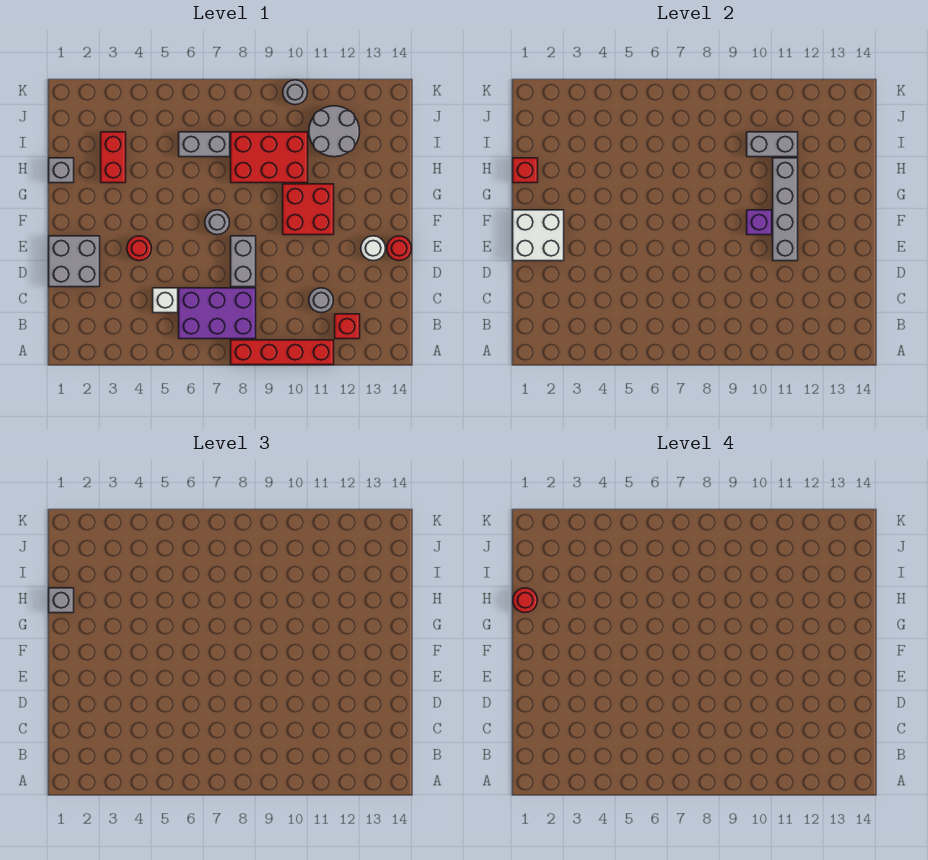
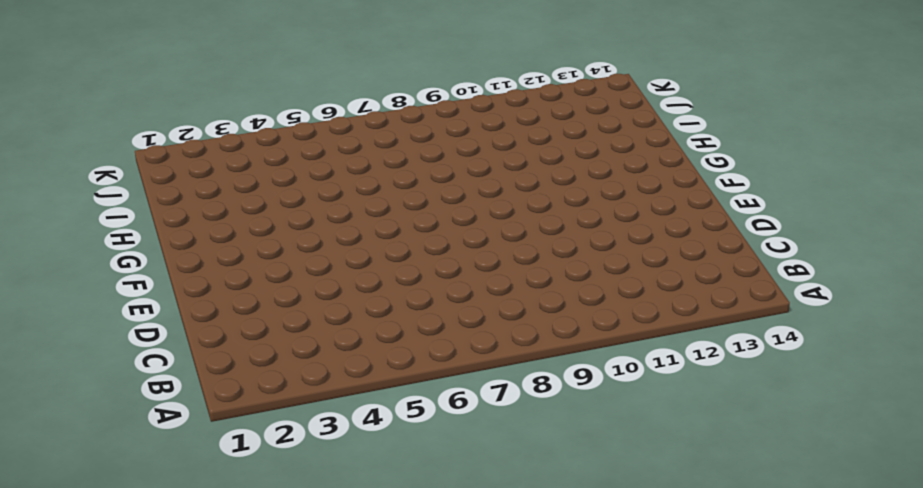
none -> red 1x4 brick [231,340,334,365]
none -> purple 2x3 brick [179,288,256,339]
none -> red 1x1 brick [335,314,360,339]

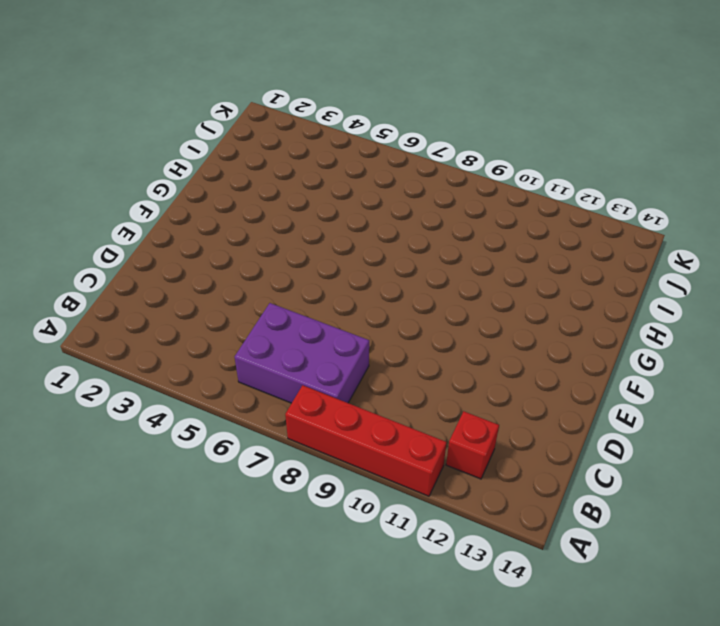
none -> white 1x1 brick [153,288,178,313]
none -> grey 1x1 round brick [309,288,334,313]
none -> grey 2x2 brick [49,236,100,287]

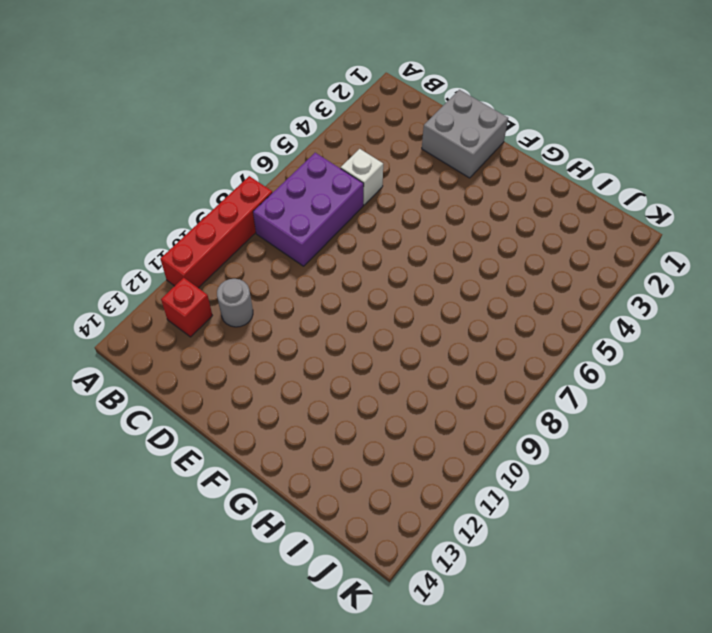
none -> grey 1x2 brick [231,236,256,287]
none -> red 1x1 round brick [127,236,152,261]
none -> white 1x1 round brick [361,236,386,261]

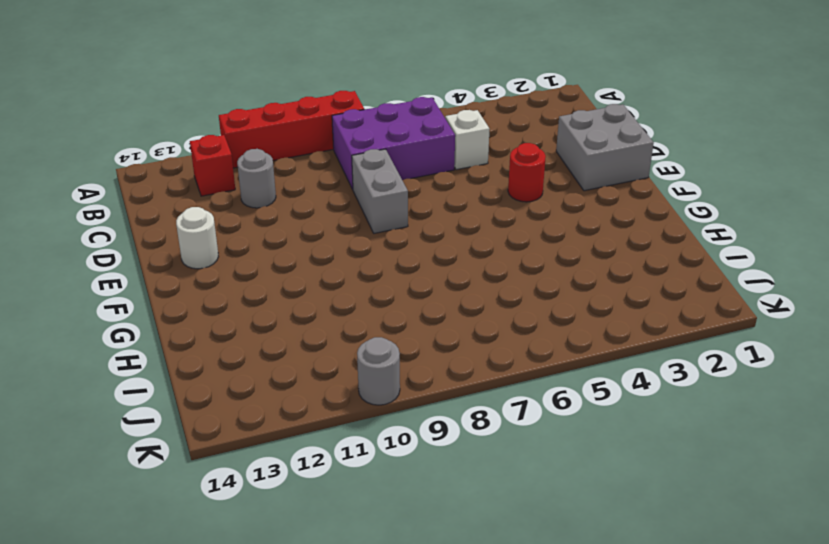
none -> red 1x1 round brick [387,236,412,261]
none -> grey 1x1 round brick [205,210,230,235]
none -> red 2x2 brick [283,184,334,235]

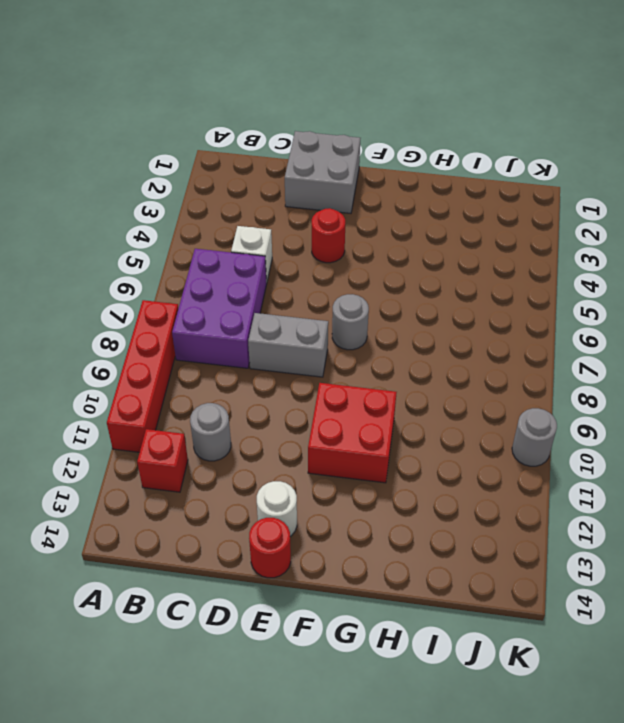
none -> grey 1x1 brick [49,158,74,183]
none -> red 1x2 brick [101,132,126,183]
none -> red 2x3 brick [231,132,308,183]

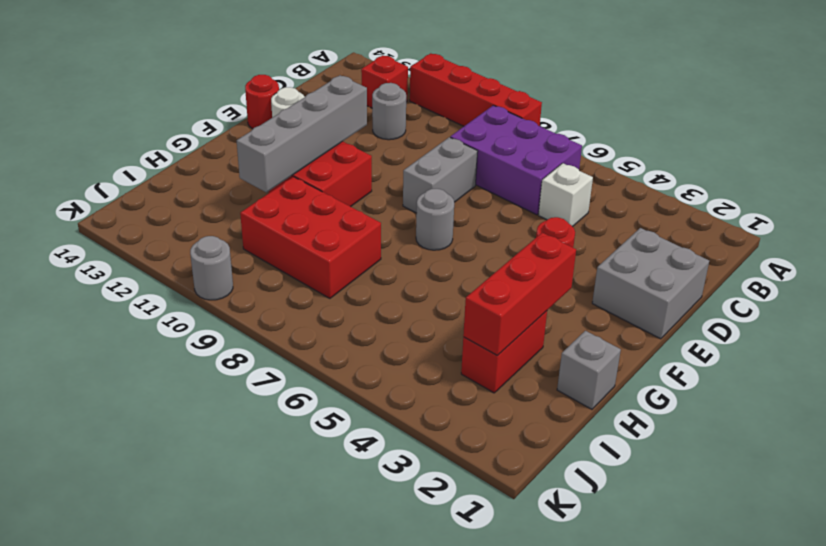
red 1x3 brick [463,233,576,355] -> none
none -> grey 1x2 brick [179,132,230,157]
none -> grey 2x2 round brick [309,106,360,157]
none -> white 2x2 brick [513,210,564,261]

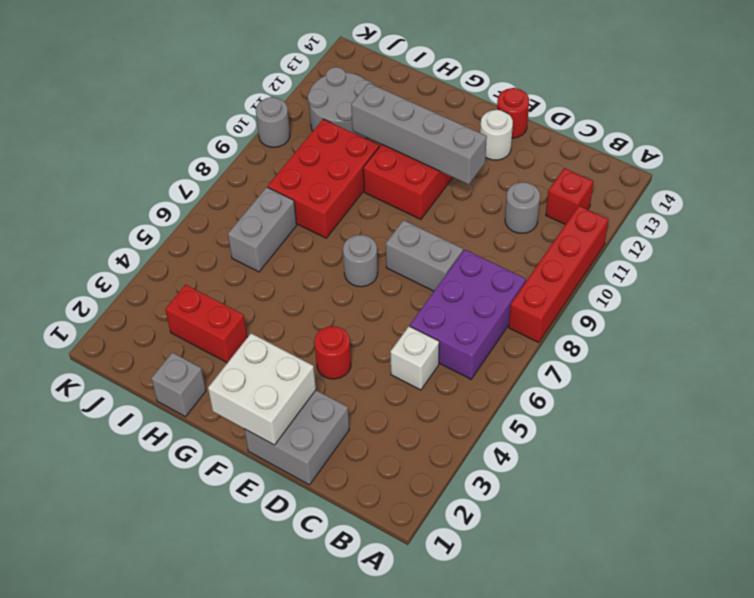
none -> purple 1x1 brick [747,210,772,235]
none -> red 1x1 brick [513,158,538,183]
none -> grey 1x2 brick [747,132,798,157]

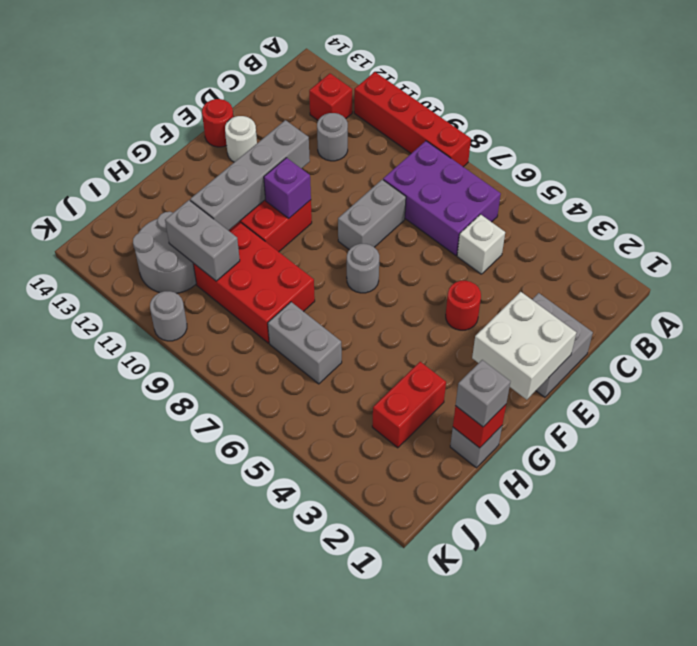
none -> red 1x1 round brick [513,588,538,613]

